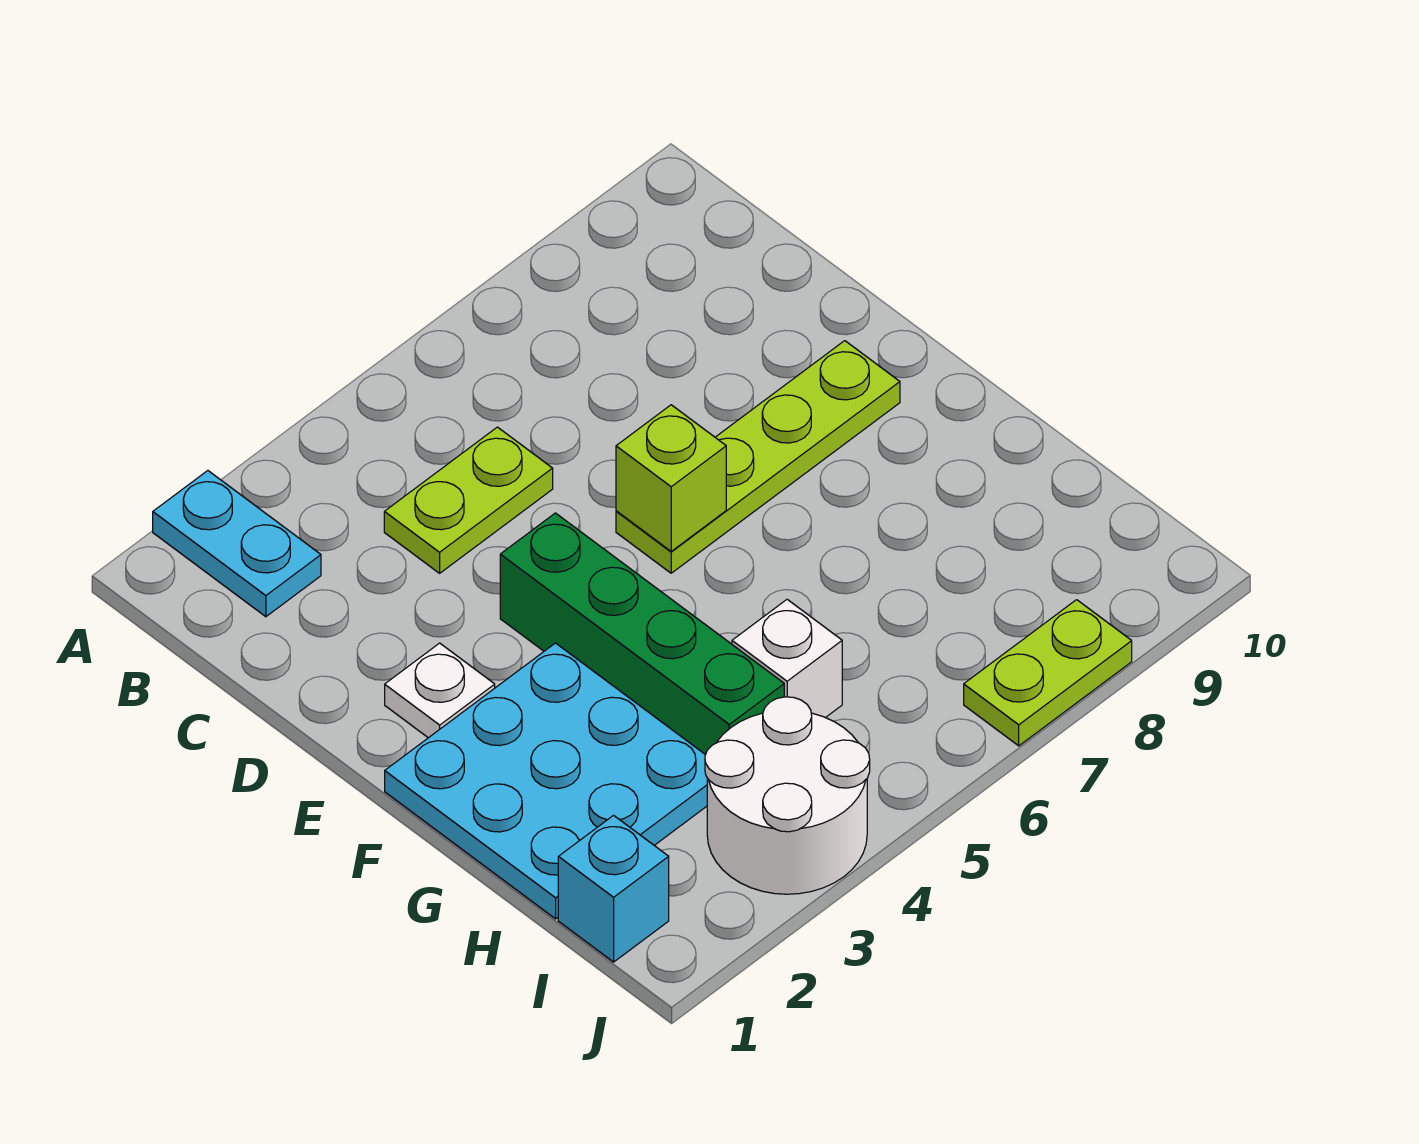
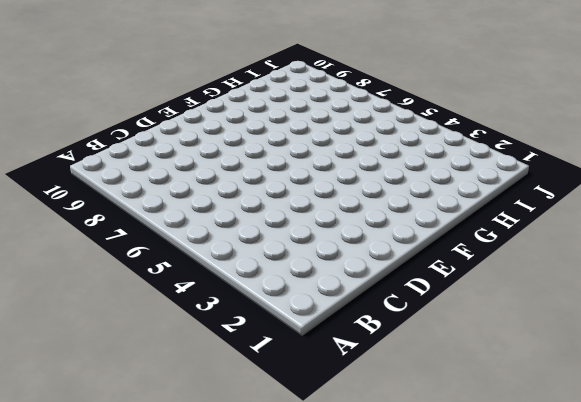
none -> cyan 1x2 plate [153,471,321,617]
none -> lime 1x2 plate [384,427,553,573]

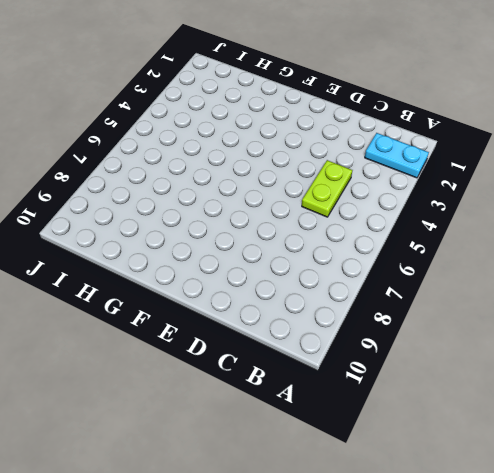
none -> white 1x1 plate [385,643,495,738]
none -> green 1x4 brick [500,513,784,755]

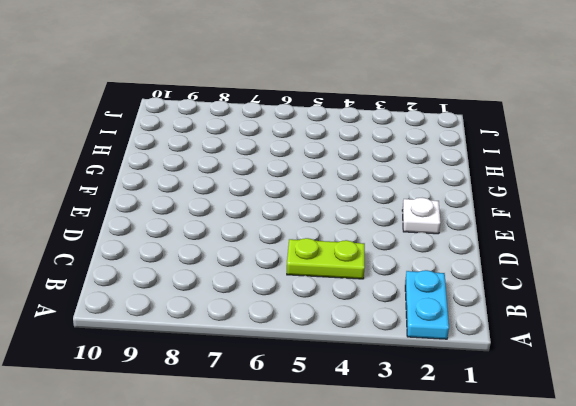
none -> green 1x4 brick [500,513,784,755]
none -> lime 1x4 plate [616,341,900,573]

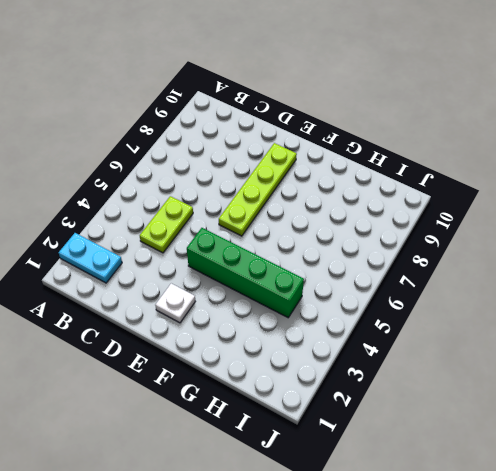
none -> cyan 3x3 plate [385,643,707,919]
none -> white 1x1 brick [732,599,842,718]

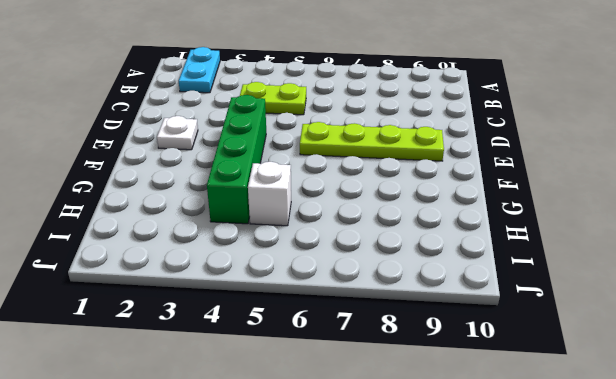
none -> cyan 3x3 plate [385,643,707,919]
none -> cyan 1x1 brick [558,815,669,962]

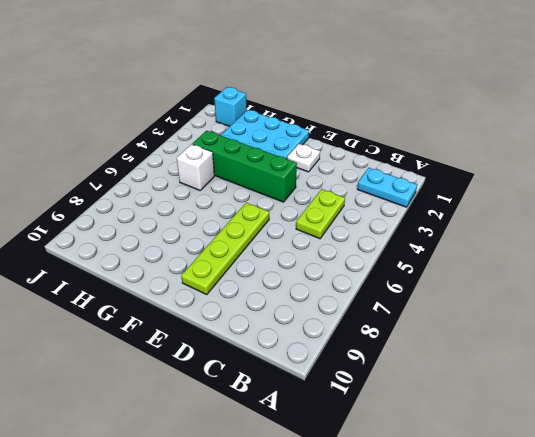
none -> white 2x2 round brick [705,697,870,894]
none -> lime 1x2 plate [964,600,1132,746]

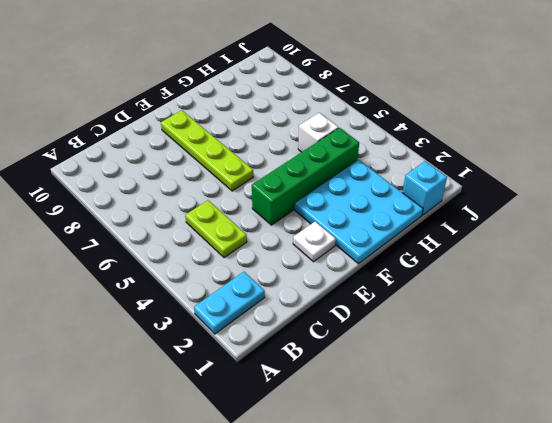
none -> white 2x2 round brick [705,697,870,894]
none -> lime 1x2 plate [964,600,1132,746]

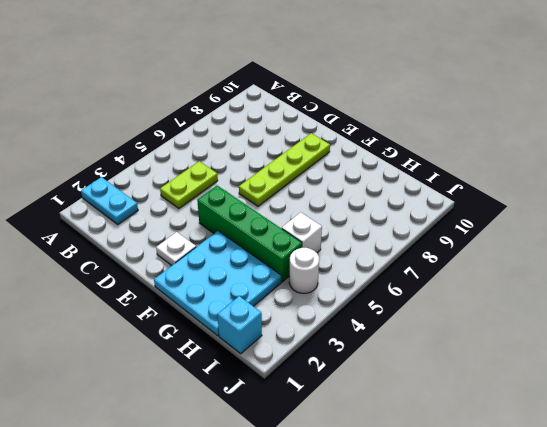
white 1x1 round brick [289,248,319,293] -> white 2x2 round brick [705,697,870,894]
none -> lime 1x2 plate [964,600,1132,746]
none -> lime 1x1 brick [616,405,726,551]

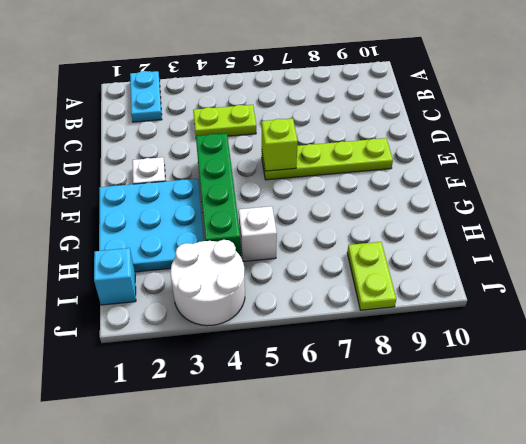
lime 1x2 plate [347,242,396,310] -> lime 1x2 plate turned to [964,600,1132,746]

